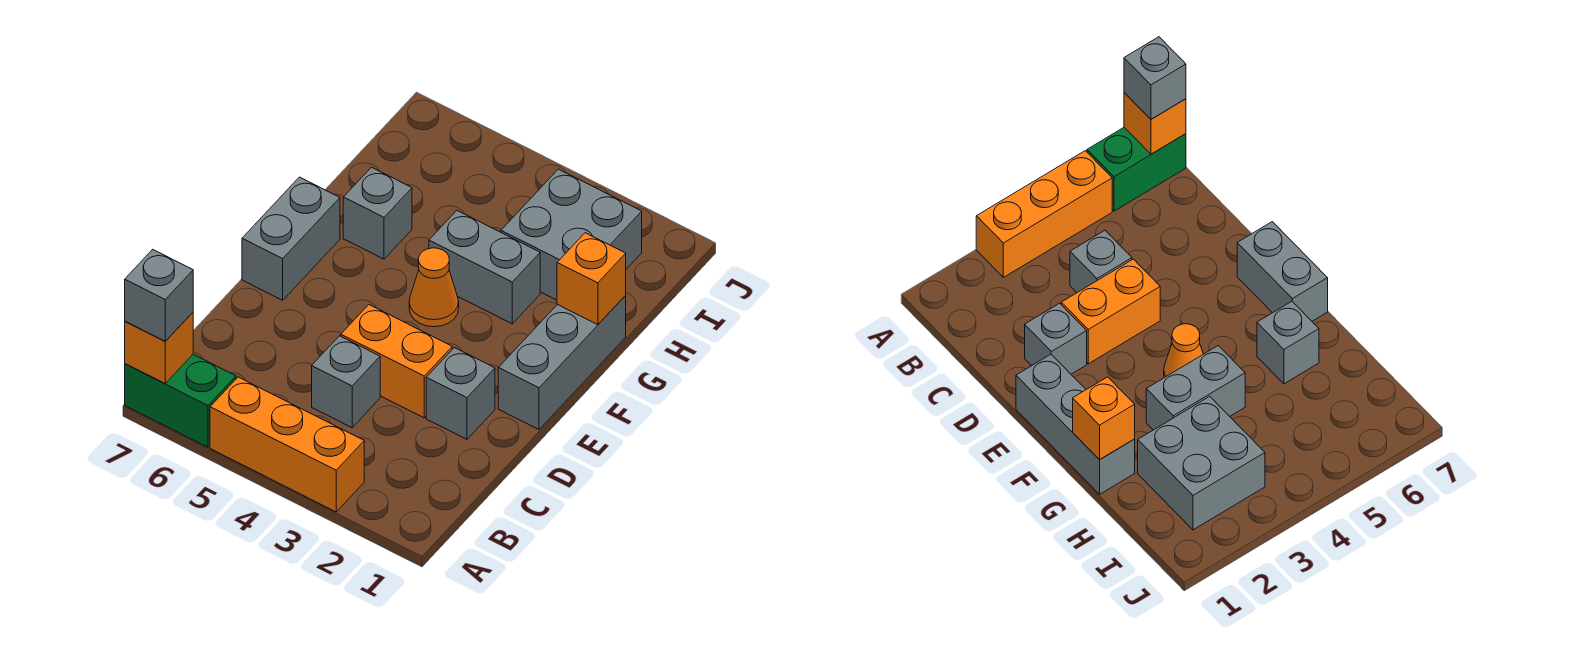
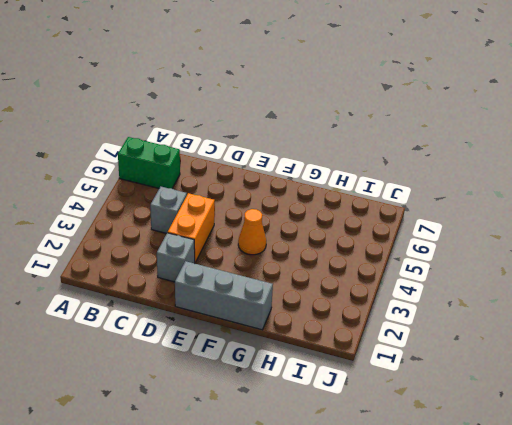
green 1x2 brick [118,137,180,188] -> green 1x2 brick turned to [125,354,236,447]
none -> orange 1x3 brick [210,377,364,512]
none -> grey 1x2 brick [242,177,340,300]
none -> grey 1x2 brick [429,211,540,324]

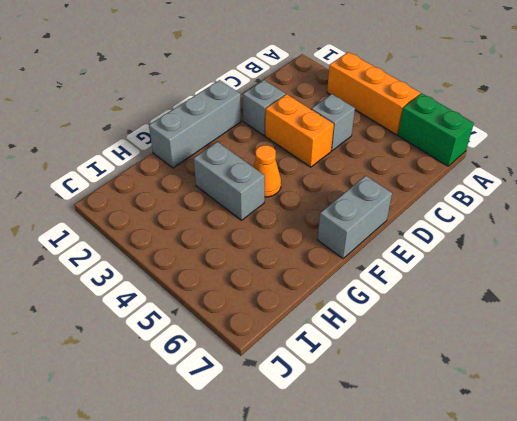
none -> grey 1x1 brick [343,167,412,259]
none -> grey 2x2 brick [501,169,642,300]
none -> orange 1x1 brick [125,312,193,384]

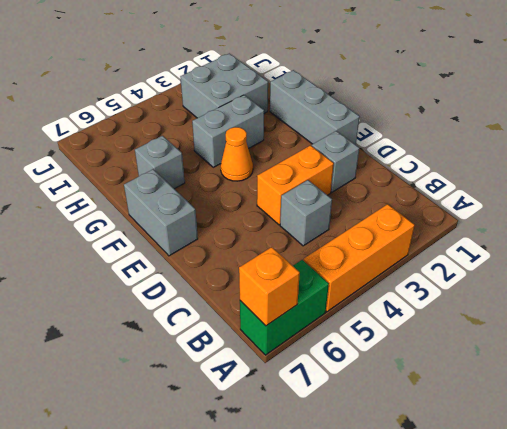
none -> orange 1x1 brick [557,233,626,325]
none -> grey 1x1 brick [125,249,193,341]

